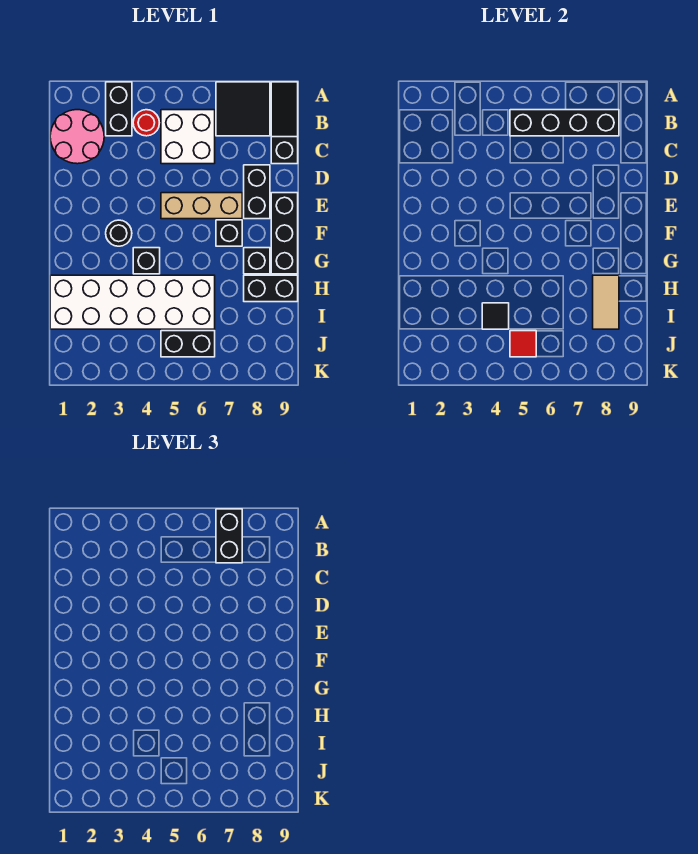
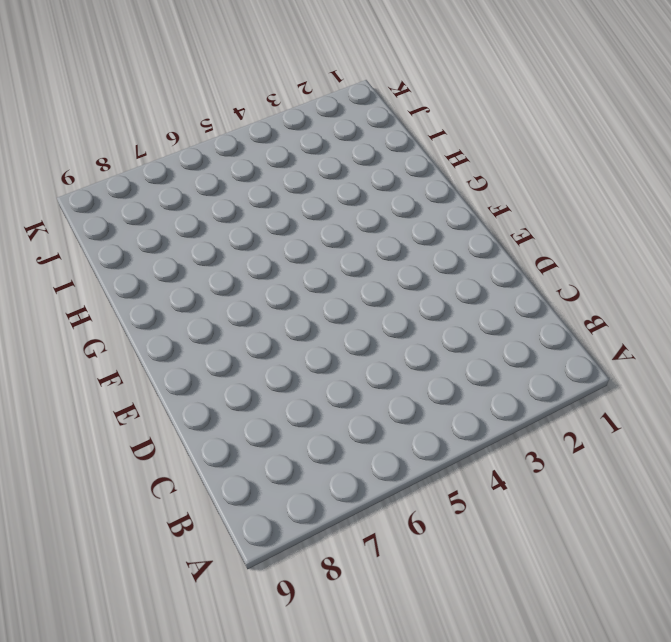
none -> black 1x2 brick [106,82,132,136]
none -> black 2x2 tile [216,82,270,136]
none -> black 1x3 slope [271,82,298,164]

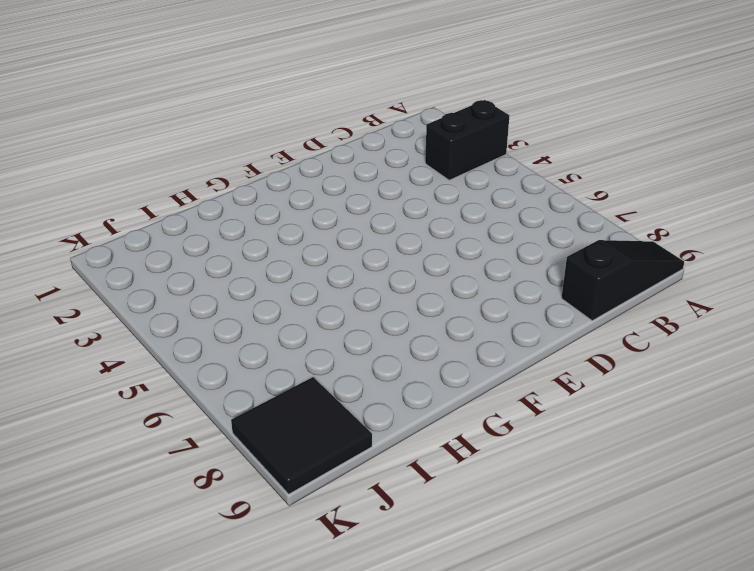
black 2x2 tile [231,377,372,494] -> black 2x2 tile moved to [216,82,270,136]
none -> pink 2x2 round brick [50,110,104,164]
none -> red 1x1 round brick [133,110,159,136]
none -> white 2x2 brick [161,110,215,164]

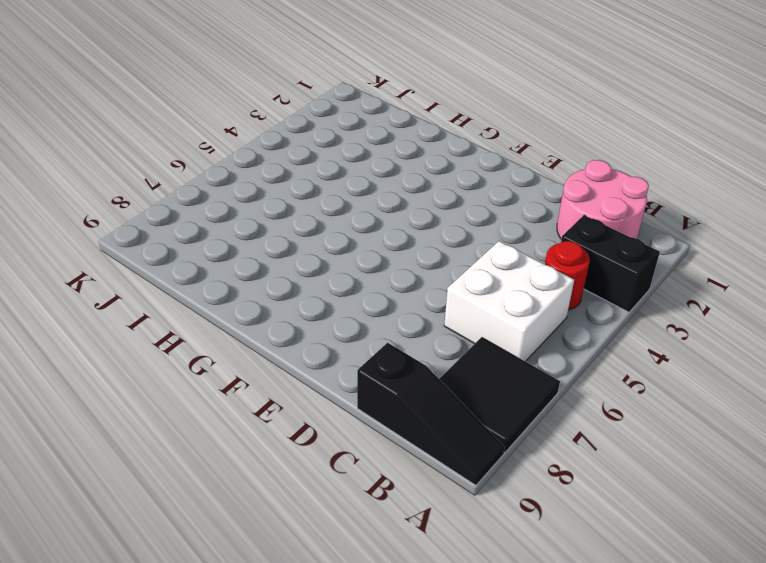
none -> black 1x2 brick [244,165,270,219]
none -> tan 1x3 brick [161,193,242,219]
none -> black 1x3 brick [271,193,298,274]

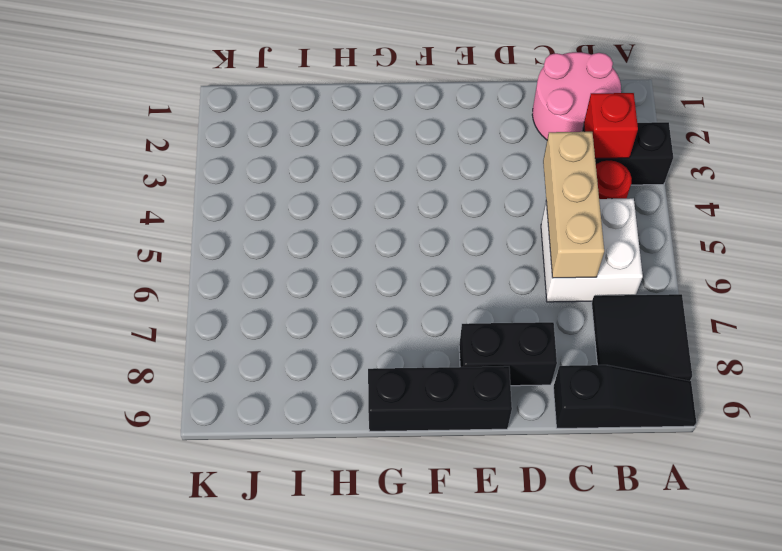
red 1x1 brick [584,93,638,158] -> none
tan 1x3 brick [543,132,604,278] -> tan 1x3 brick moved to [161,193,242,219]
none -> black 1x1 round brick [106,220,132,246]
none -> black 1x1 brick [216,220,242,246]
none -> black 1x1 brick [133,248,160,274]

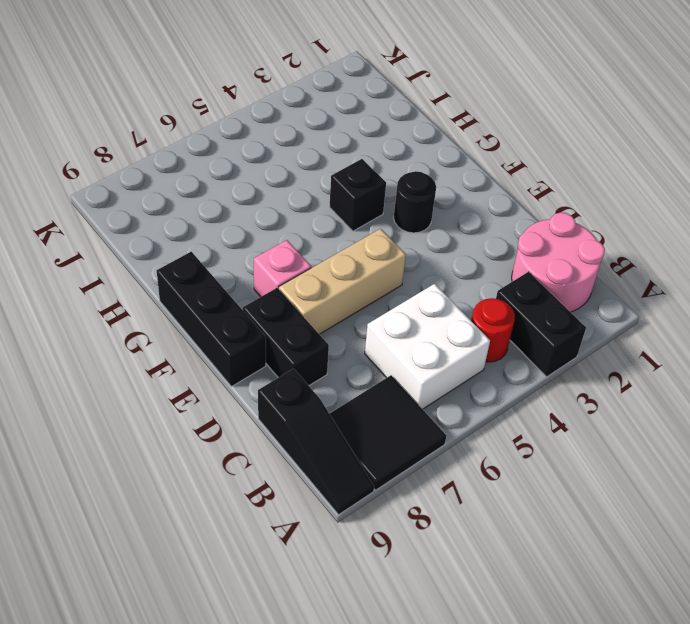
pink 1x1 brick [254,240,311,297] -> black 1x1 brick [216,220,242,246]
none -> black 1x1 brick [244,248,270,274]
none -> white 2x6 brick [50,275,215,329]
none -> black 1x2 brick [244,275,298,302]

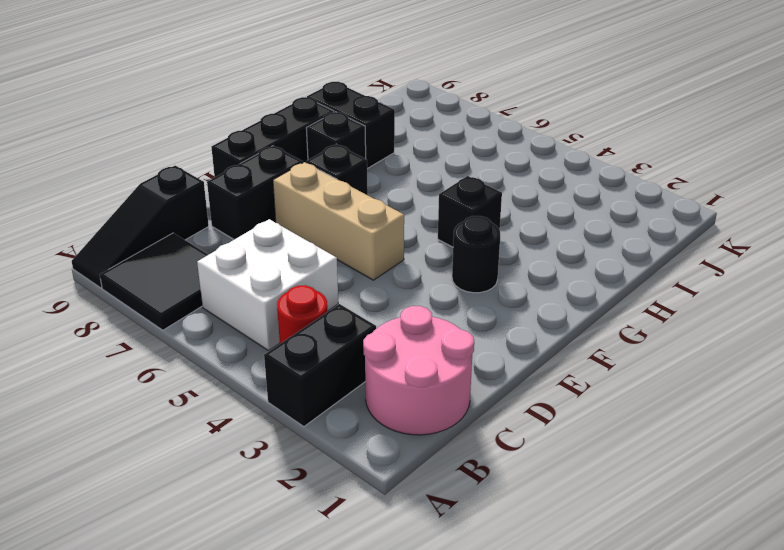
none -> white 2x6 brick [50,275,215,329]
none -> black 1x2 brick [161,331,215,357]
none -> black 1x4 brick [510,110,619,136]

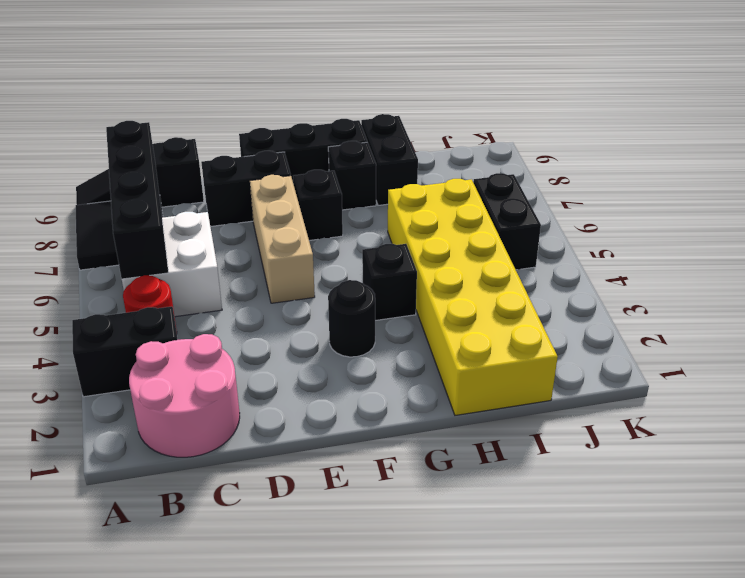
yellow 2x6 brick [388,179,558,415] -> white 2x6 brick [50,275,215,329]
none -> tan 1x2 tile [593,275,619,329]
none -> black 1x1 tile [482,303,509,329]
none -> red 1x1 tile [510,331,536,357]

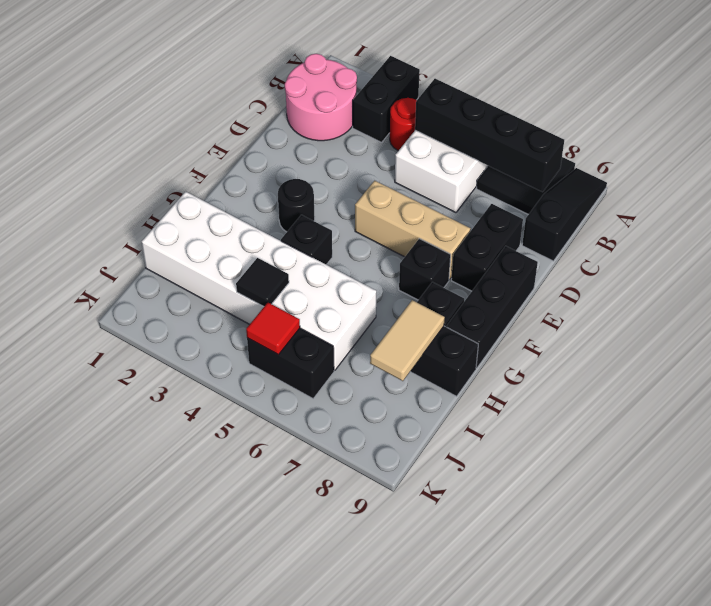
none -> black 1x2 brick [216,509,242,563]

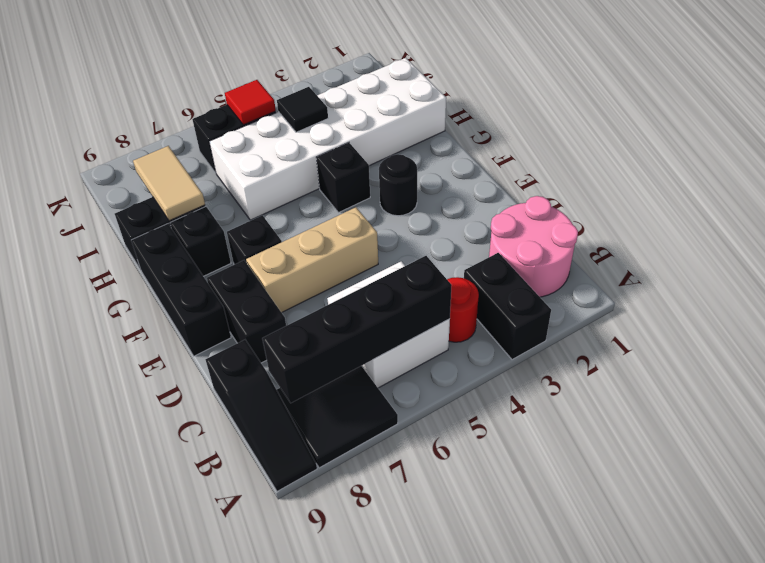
none -> black 1x2 brick [216,509,242,563]

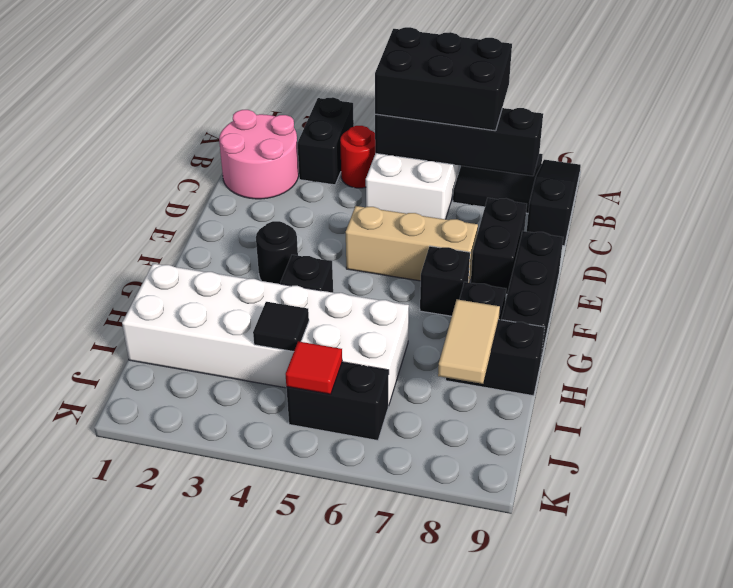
black 2x3 brick [375,27,512,131] -> black 1x2 brick [216,509,242,563]

